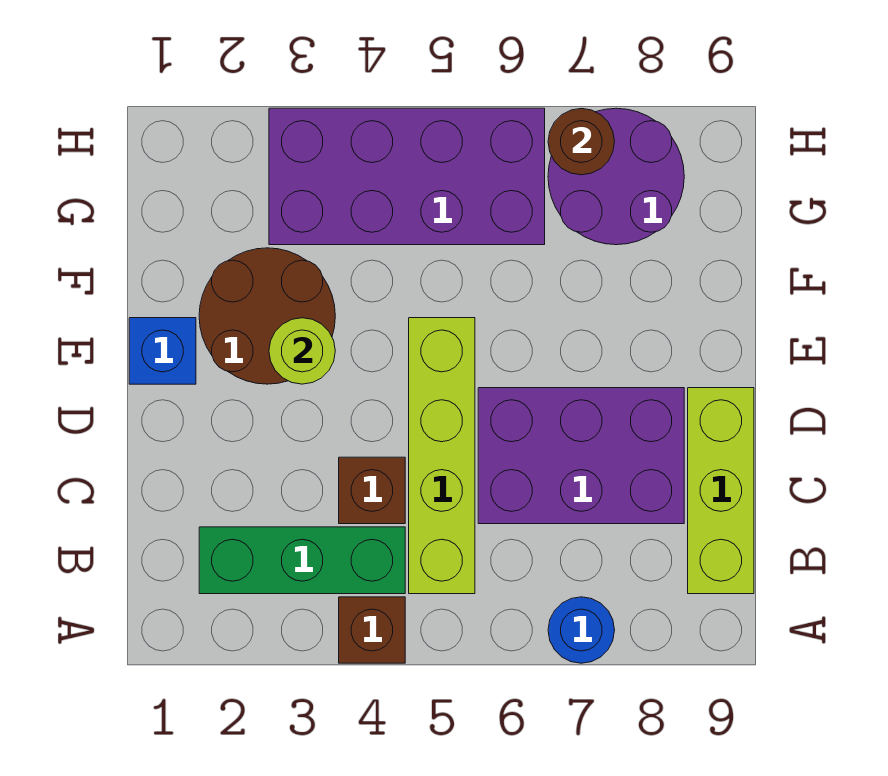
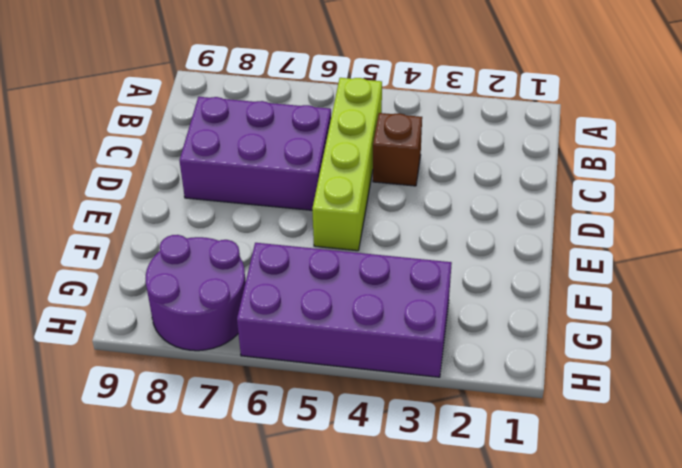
none -> brown 1x1 brick [339,597,405,663]
none -> blue 1x1 round brick [548,597,615,663]
none -> green 1x3 brick [199,527,405,594]

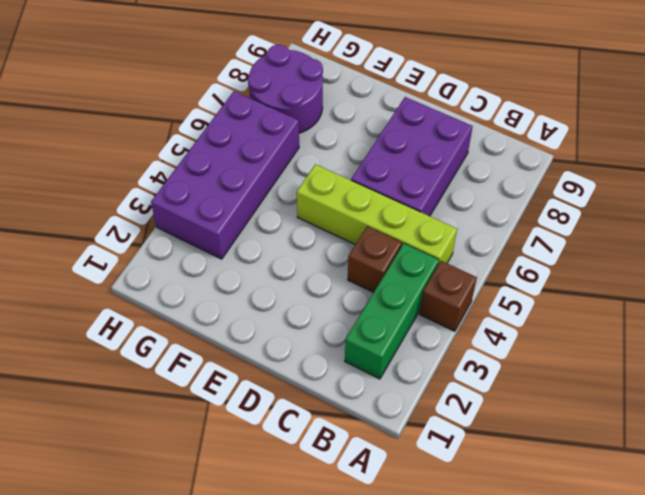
none -> blue 1x1 round brick [548,597,615,663]
none -> lime 1x3 brick [688,388,754,594]
none -> blue 1x1 brick [129,318,196,384]

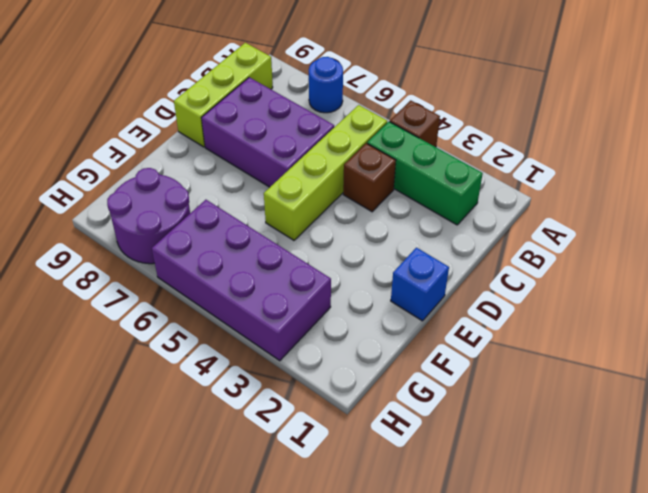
none -> brown 2x2 round brick [199,248,335,384]
none -> lime 1x1 round brick [269,318,335,384]
none -> brown 1x1 round brick [548,108,615,175]

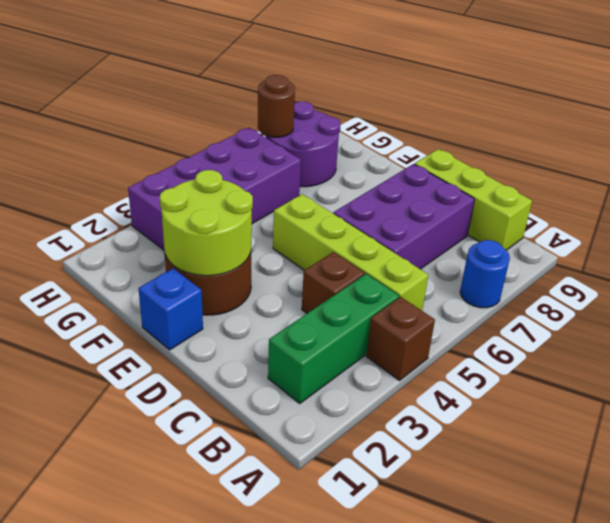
lime 2x2 round brick [160,170,253,276] -> lime 1x1 round brick [269,318,335,384]

